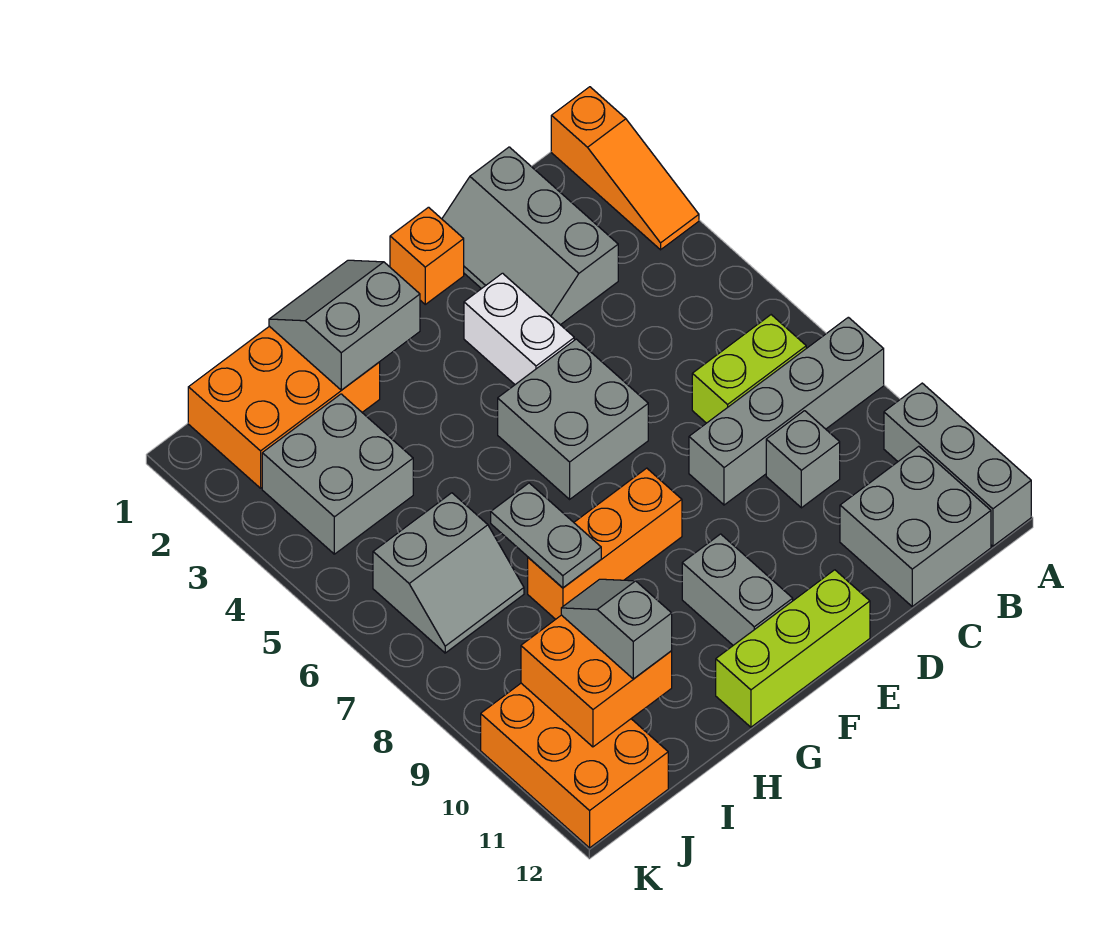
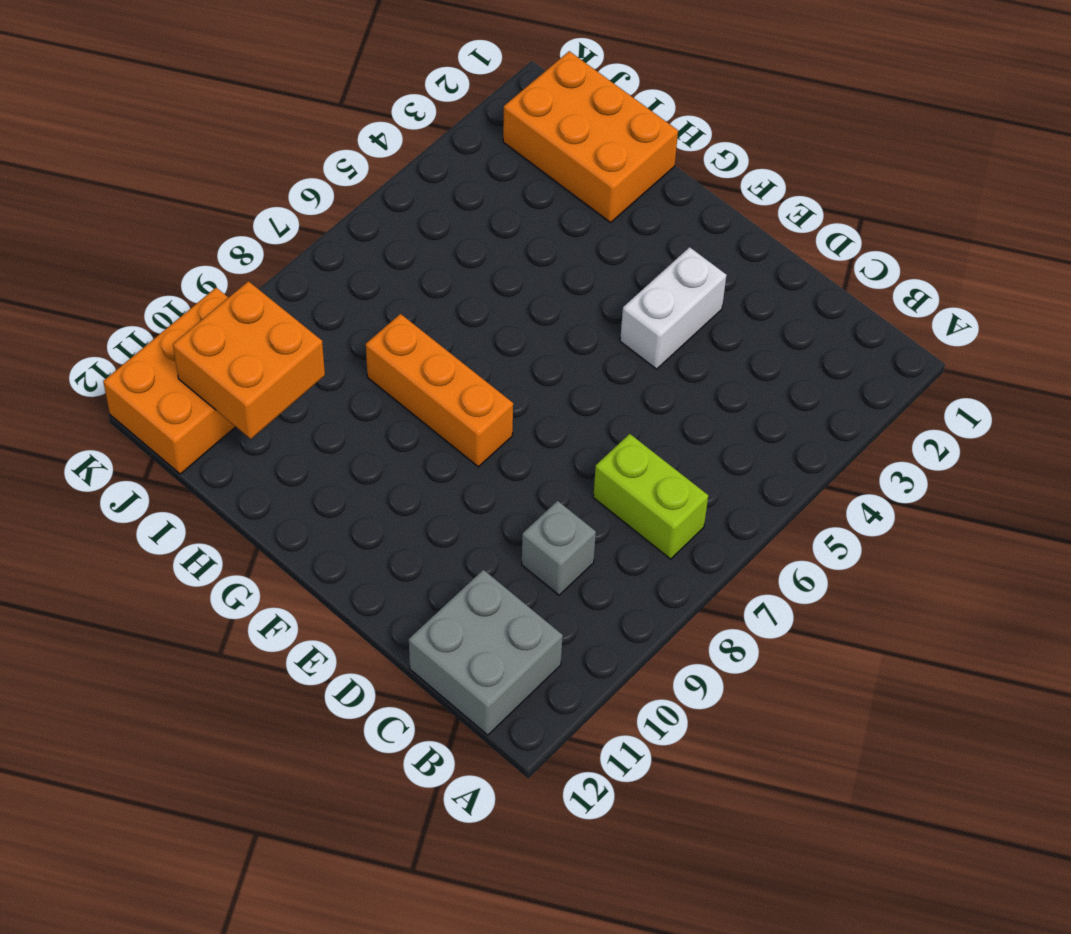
none -> orange 1x3 slope [551,87,699,250]
none -> grey 1x4 brick [689,317,884,505]
none -> grey 1x3 brick [884,383,1031,546]

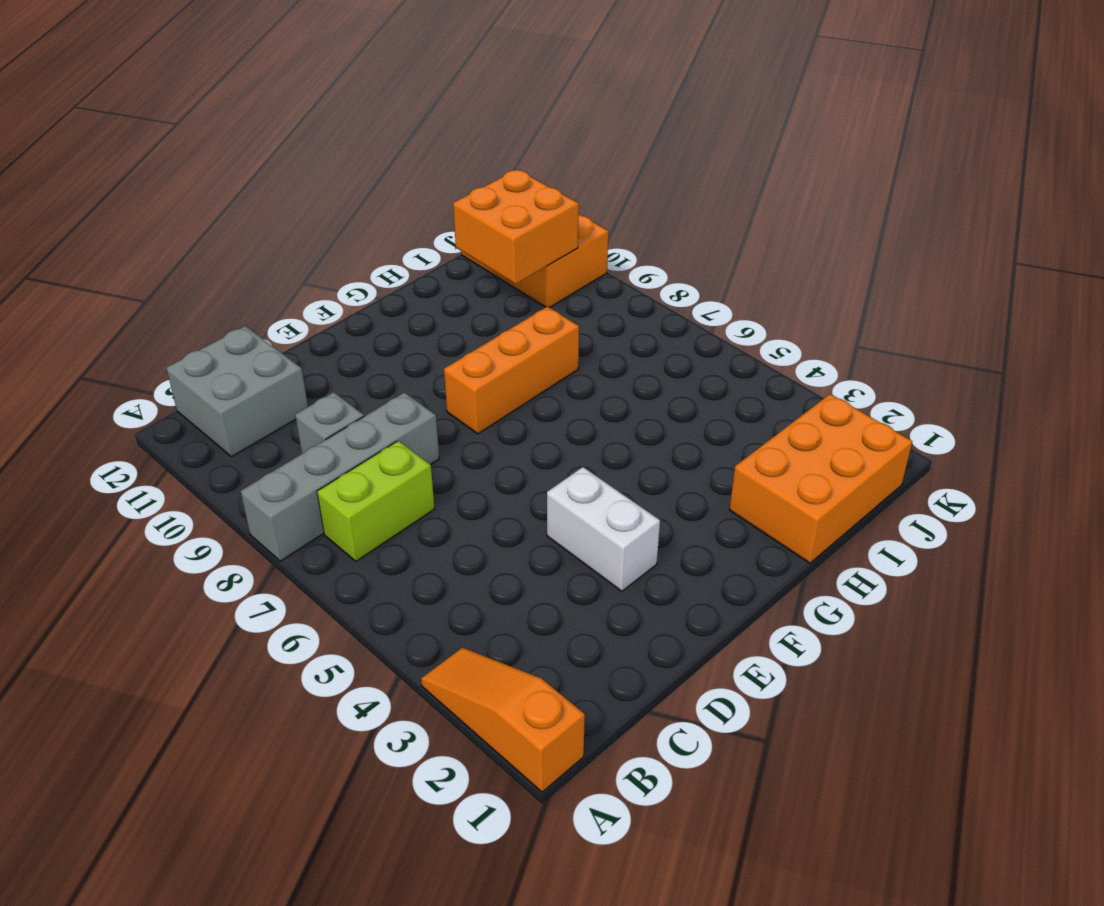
none -> grey 1x3 brick [884,383,1031,546]
none -> grey 2x3 slope [442,147,618,325]
none -> orange 1x1 brick [390,207,464,304]

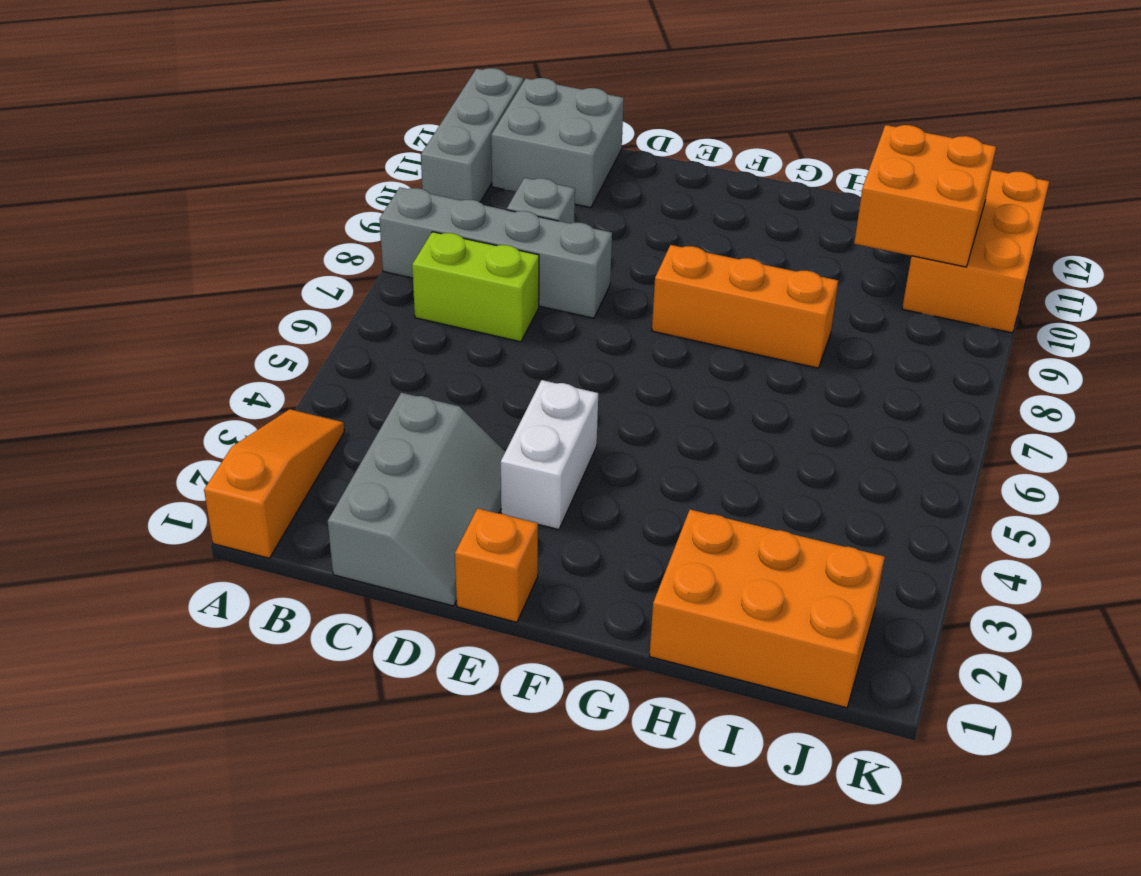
none -> grey 2x2 brick [498,339,648,499]
none -> lime 1x3 brick [716,570,870,727]
none -> grey 1x2 brick [682,534,793,645]

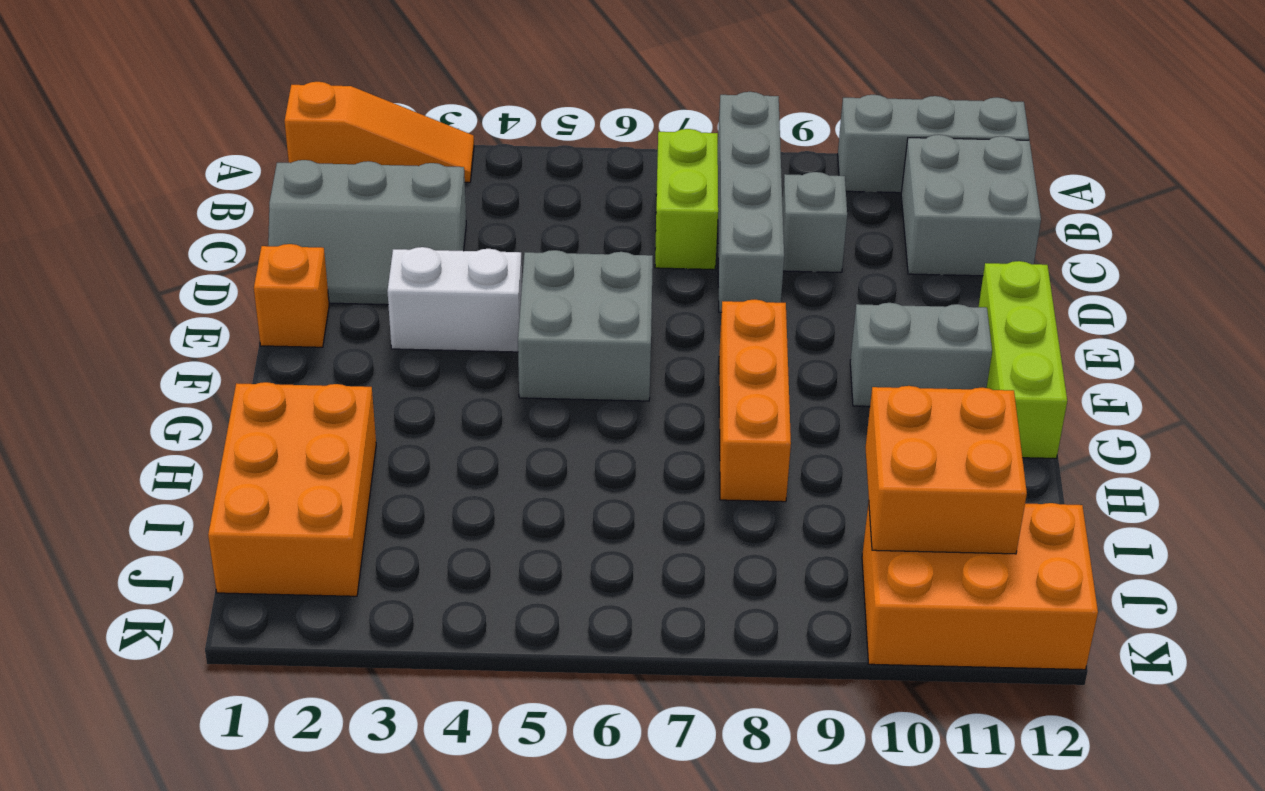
none -> grey 2x2 brick [262,394,413,554]
none -> grey 2x2 slope [373,493,524,653]
none -> grey 2x2 slope [269,260,420,390]

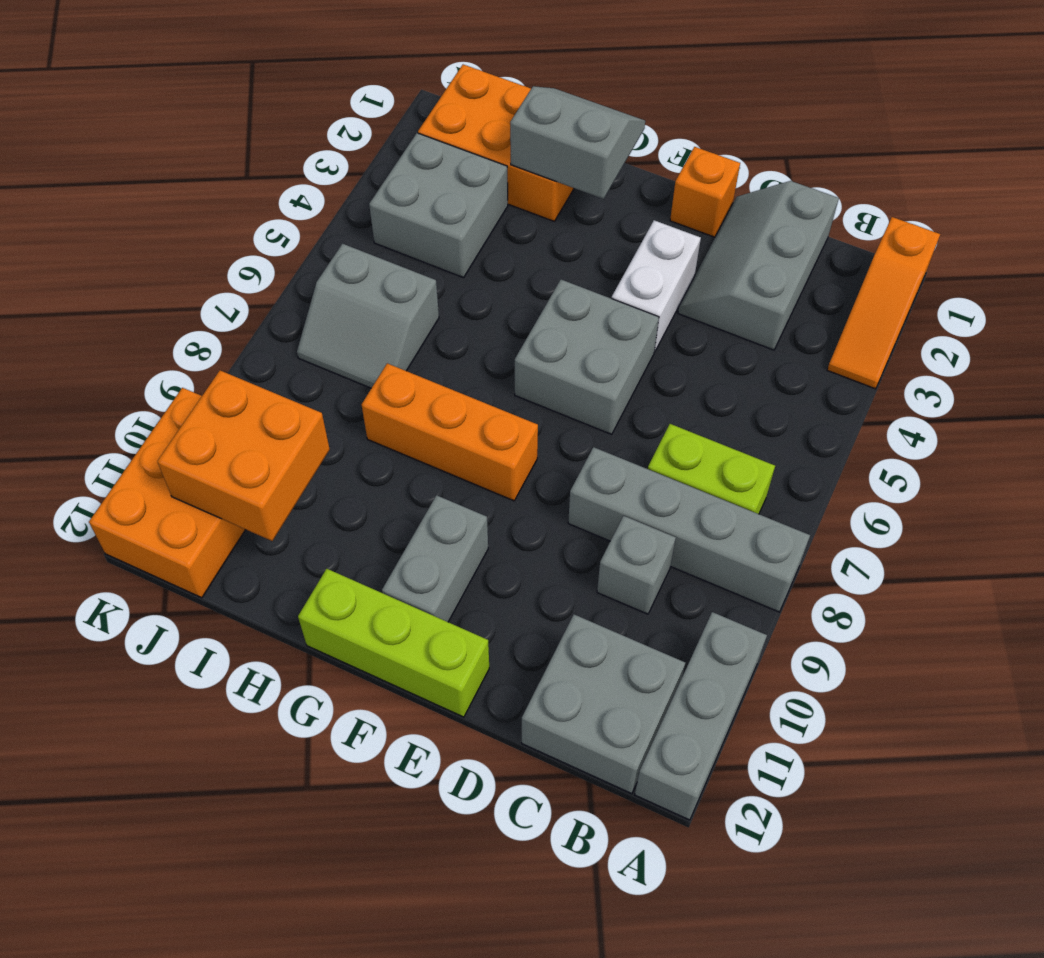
none -> grey 1x2 plate [491,483,601,588]
none -> grey 1x2 slope [561,579,672,679]

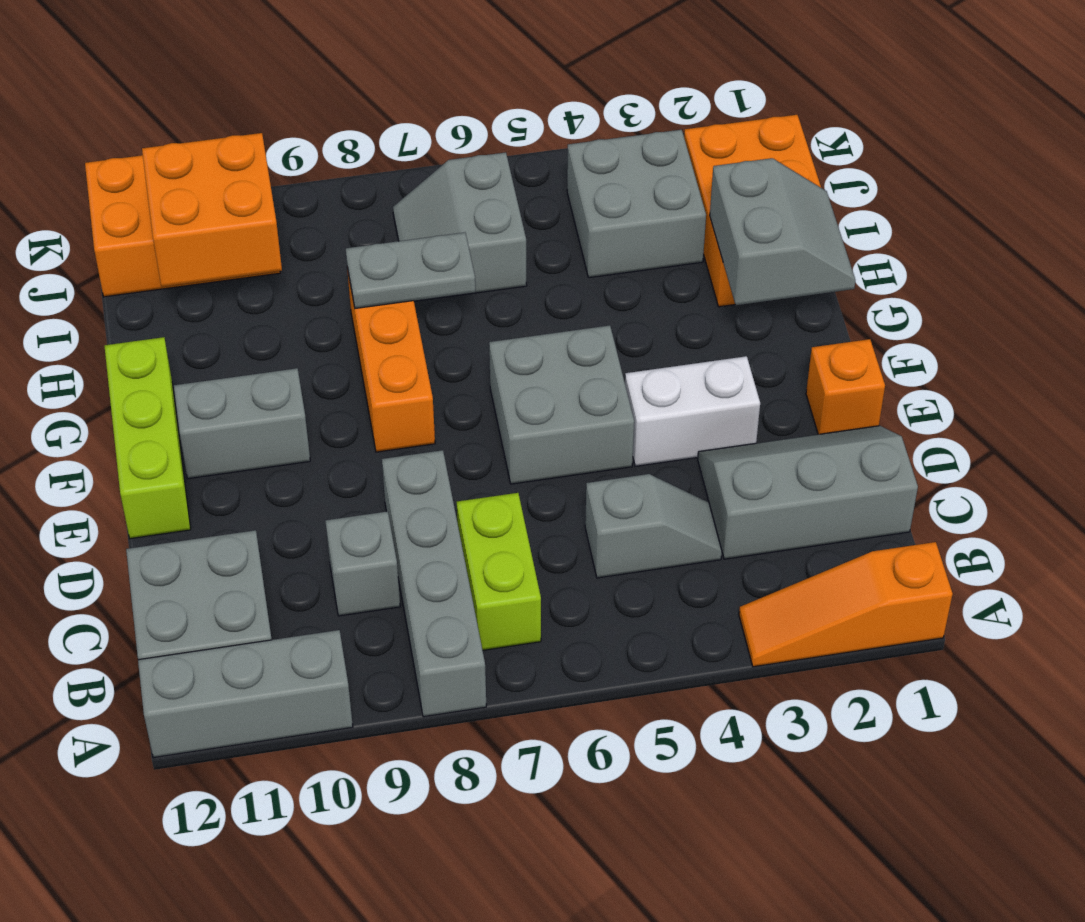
grey 1x2 slope [585,474,722,578] -> grey 1x2 slope moved to [561,579,672,679]

